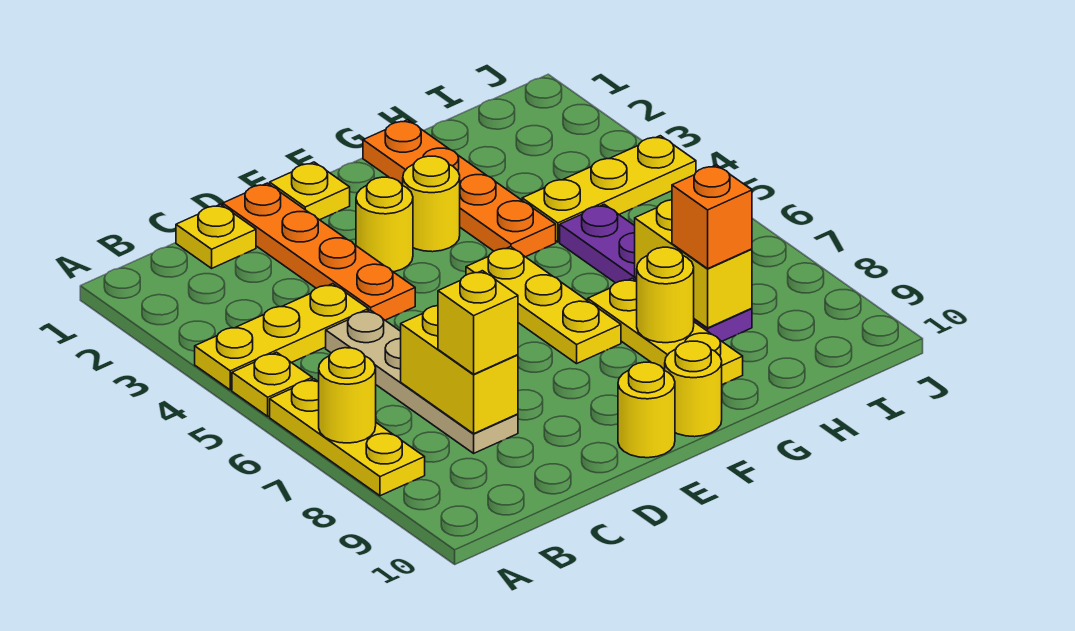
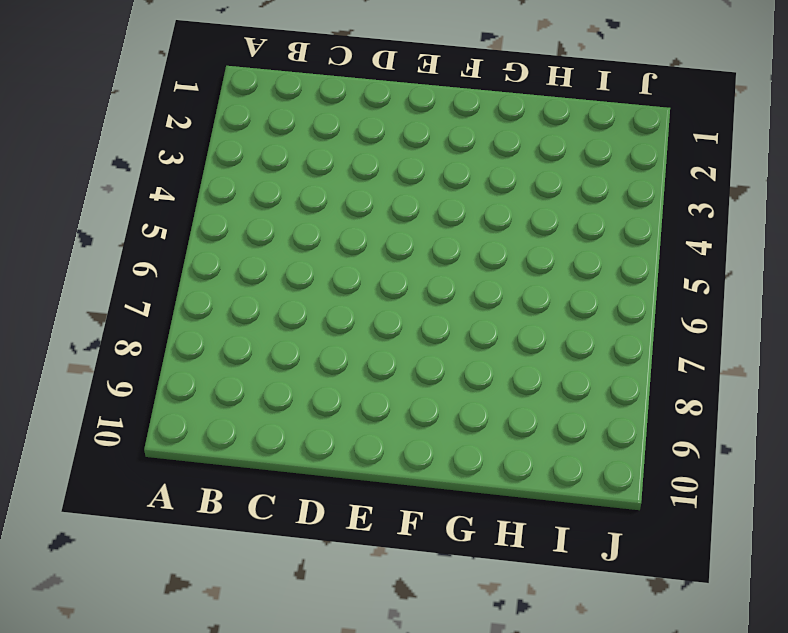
none -> yellow 1x3 plate [195,284,368,390]
none -> yellow 1x1 plate [232,352,312,416]
none -> yellow 1x3 plate [270,379,425,496]

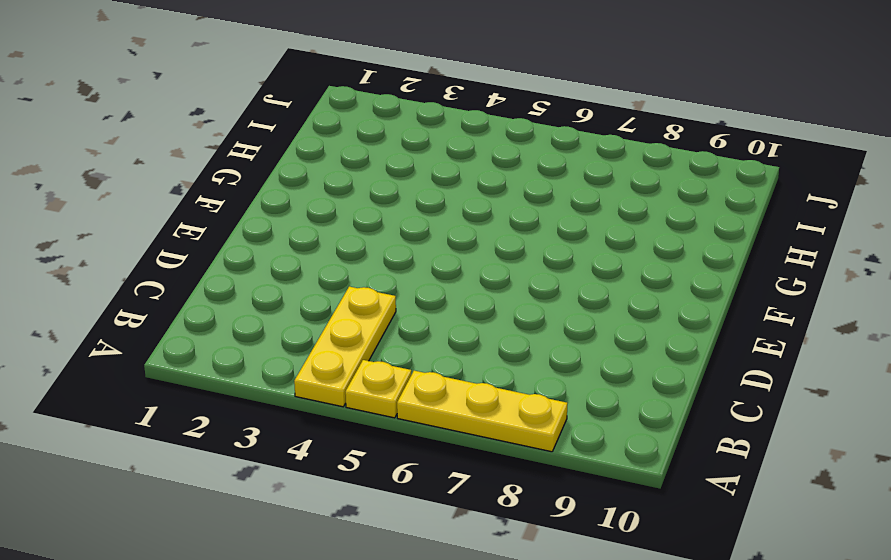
none -> yellow 1x1 plate [176,204,256,268]
none -> tan 1x4 plate [326,310,518,453]
none -> orange 1x4 plate [223,183,415,320]

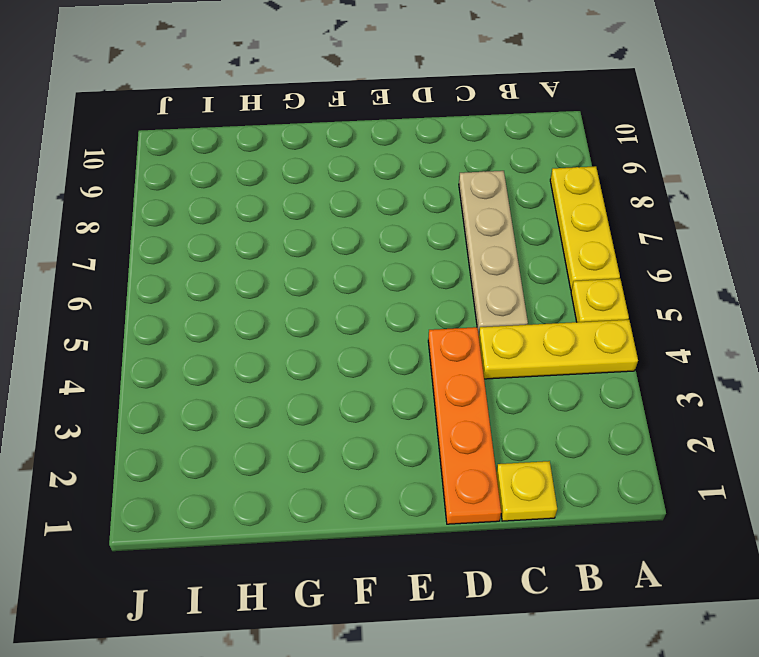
none -> yellow 1x1 plate [270,162,350,220]
none -> yellow 1x1 round brick [356,177,413,272]
none -> yellow 1x1 round brick [618,362,675,458]

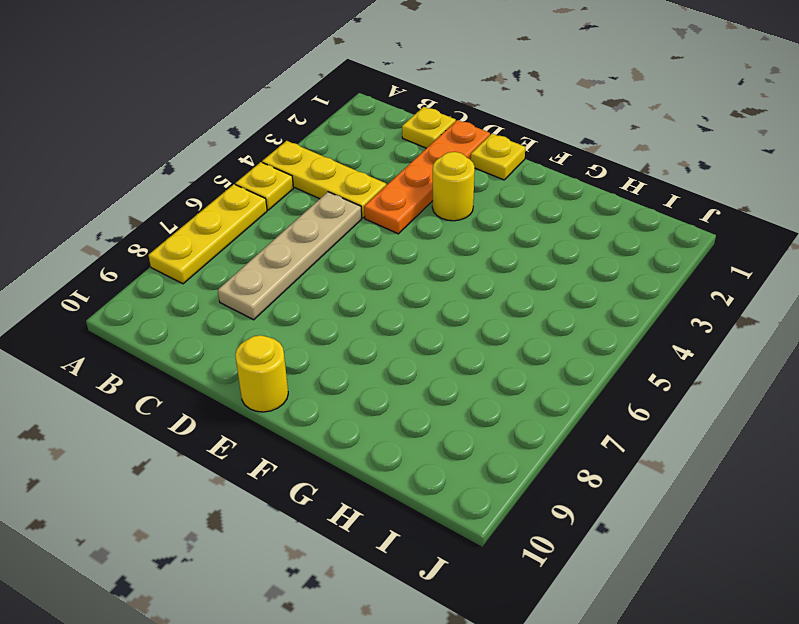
none -> yellow 1x1 round brick [403,156,460,252]
none -> yellow 1x3 plate [466,247,621,364]
none -> yellow 1x1 round brick [665,341,722,437]

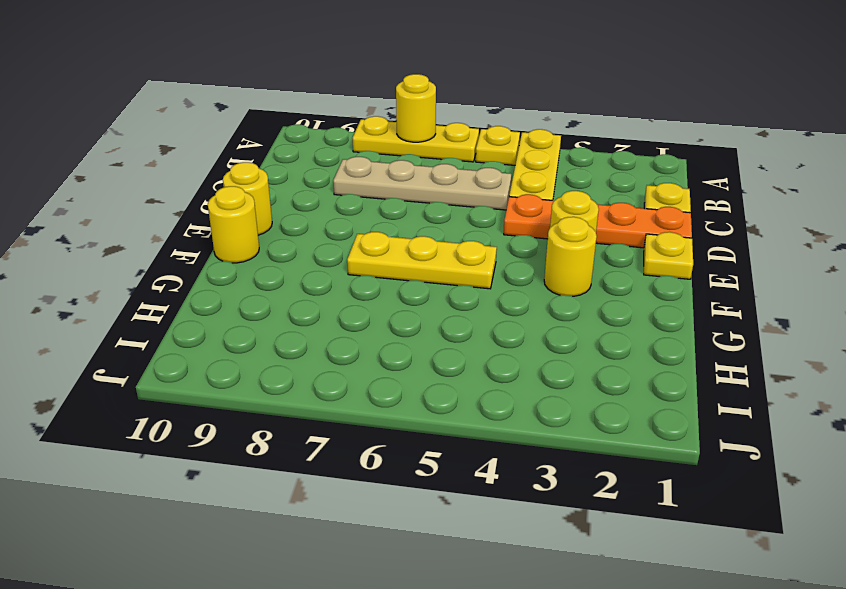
none -> orange 1x4 plate [363,120,556,257]
none -> yellow 1x3 plate [588,278,743,385]
none -> yellow 1x3 plate [522,136,696,242]

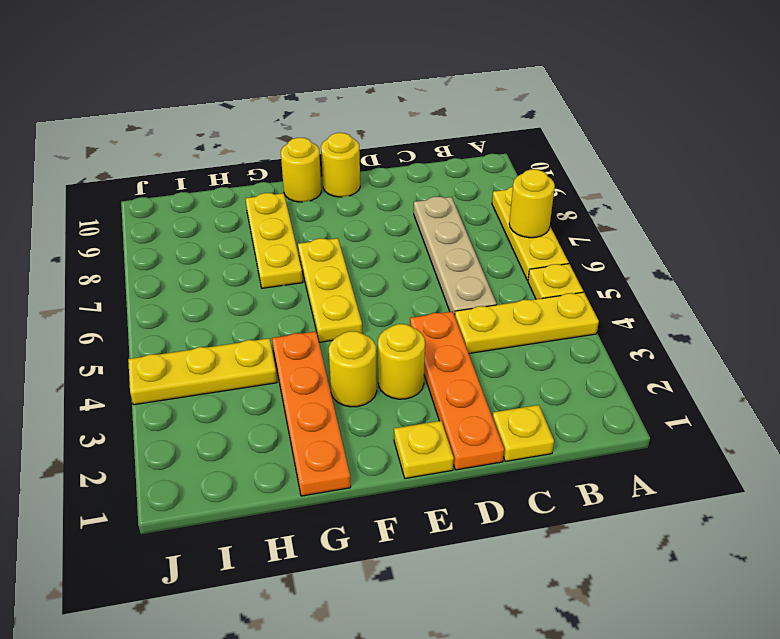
none -> purple 1x4 plate [560,204,752,341]
none -> yellow 1x2 brick [401,306,518,434]
none -> yellow 1x1 round brick [636,247,694,343]

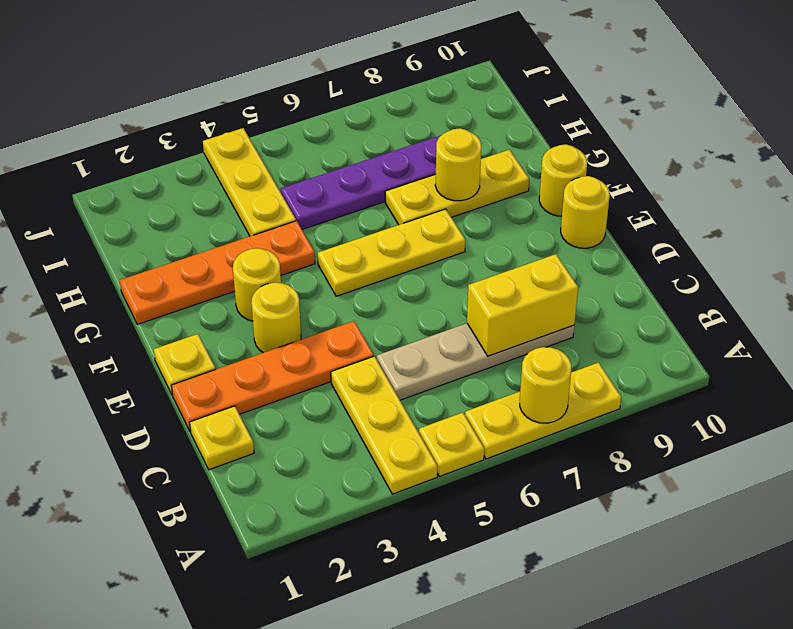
none -> yellow 1x2 brick [635,200,752,328]
none -> yellow 1x1 brick [438,271,518,374]
none -> orange 1x1 brick [672,165,752,269]

